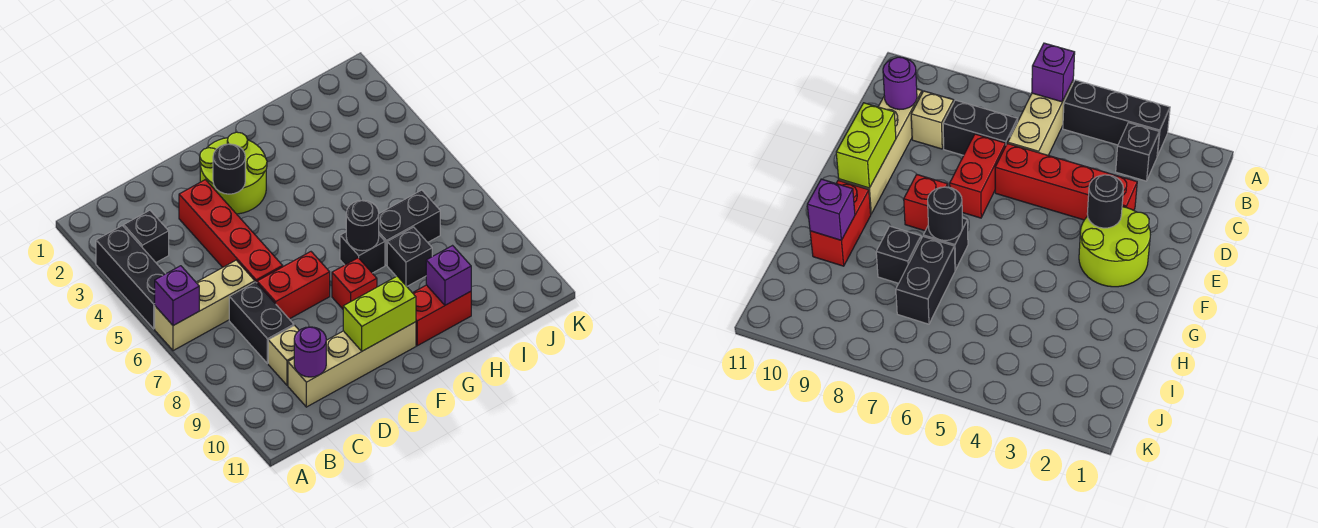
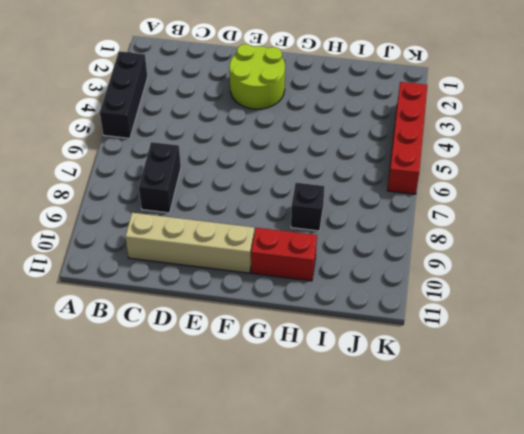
red 1x4 brick [387,82,427,194] -> red 1x4 brick moved to [179,180,283,283]
none -> tan 1x3 brick [155,260,255,351]
none -> black 1x1 brick [124,210,169,262]
none -> tan 1x1 brick [268,325,299,385]

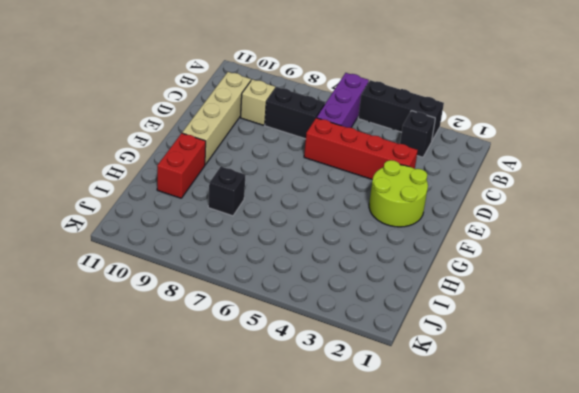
purple 1x3 brick [317,73,369,128] -> tan 1x3 brick [155,260,255,351]
none -> red 1x2 brick [257,252,330,319]
none -> red 1x1 brick [332,258,377,309]
none -> black 1x1 brick [340,232,385,273]

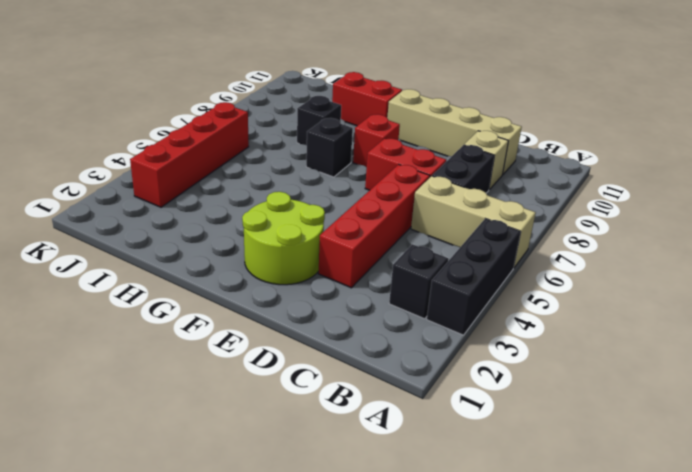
red 1x4 brick [130,102,249,207] -> none
none -> black 1x2 brick [379,190,440,265]
none -> purple 1x1 brick [155,266,199,326]
none -> purple 1x1 round brick [294,327,326,377]

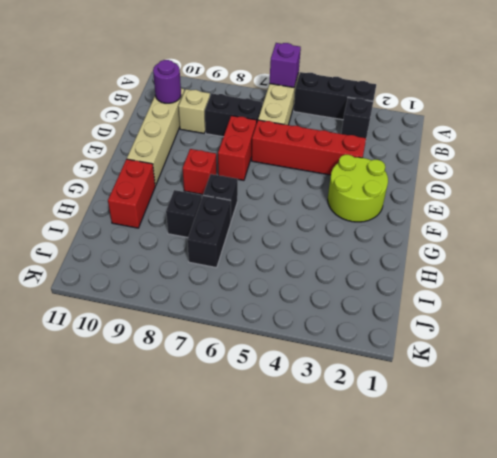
none -> black 1x1 round brick [213,144,245,194]
none -> lime 1x2 brick [343,276,416,351]
none -> black 1x1 round brick [346,200,379,251]

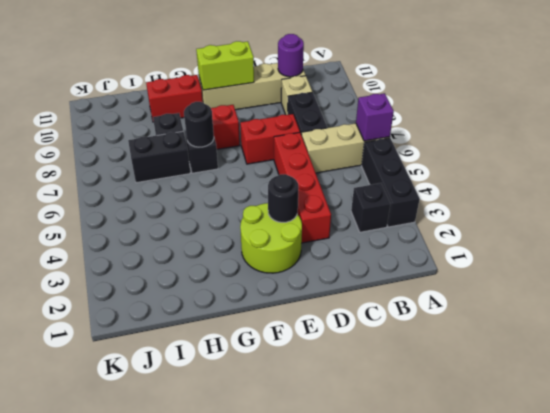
none -> purple 1x1 brick [426,246,471,305]

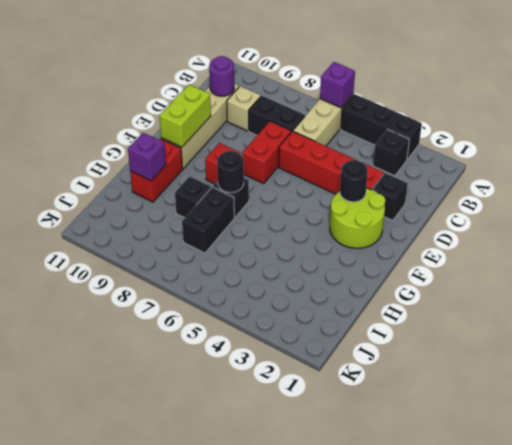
black 1x1 brick [372,173,408,221] -> none

